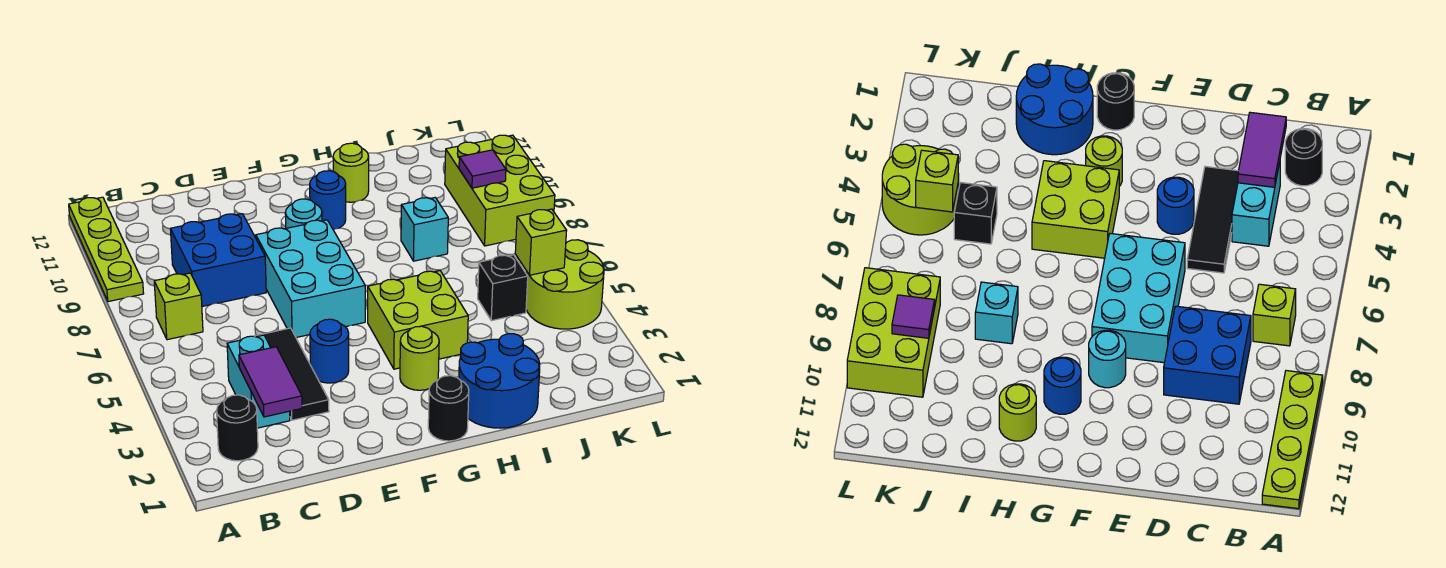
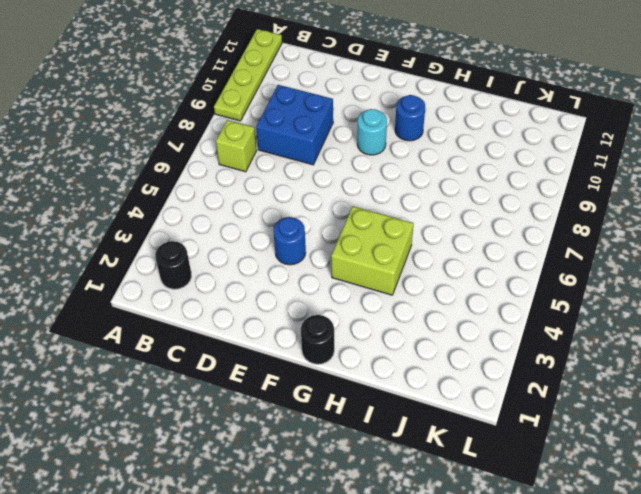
none -> cyan 1x2 brick [227,335,290,428]
none -> black 1x3 tile [255,328,329,420]
none -> cyan 2x3 brick [256,220,365,338]

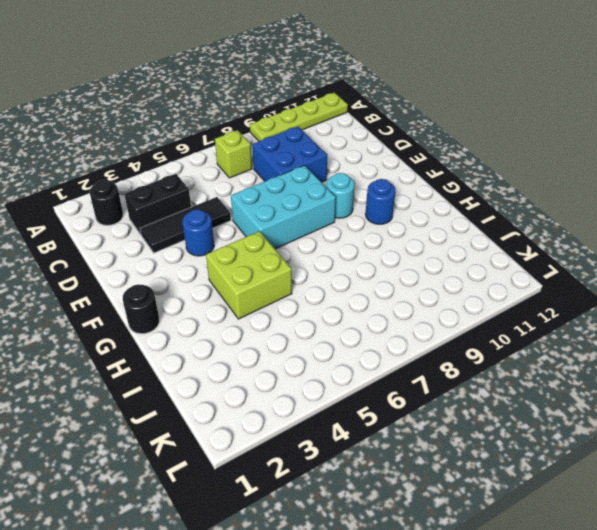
black 1x2 brick [124,174,191,235] -> cyan 1x2 brick [227,335,290,428]
none -> lime 1x1 round brick [400,326,439,390]
none -> blue 2x2 round brick [459,334,540,428]
none -> lime 1x1 round brick [333,143,369,202]

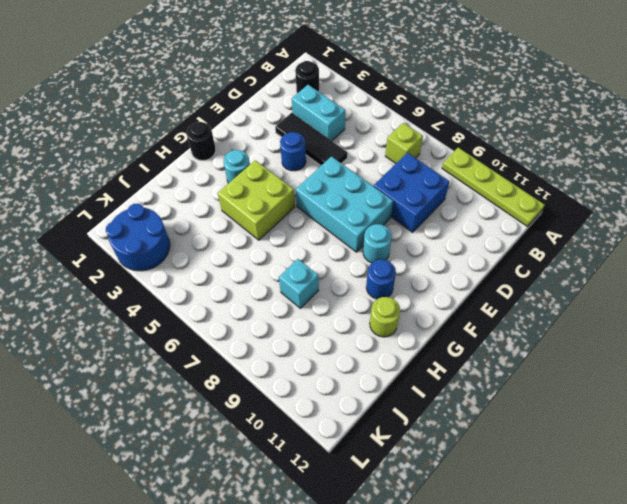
cyan 1x1 round brick [224,150,250,183] -> lime 1x1 round brick [400,326,439,390]
blue 2x2 round brick [106,204,170,271] -> blue 2x2 round brick moved to [459,334,540,428]
none -> black 1x1 brick [478,255,528,321]
none -> lime 2x2 round brick [526,240,604,329]
none -> lime 2x3 brick [445,135,555,246]

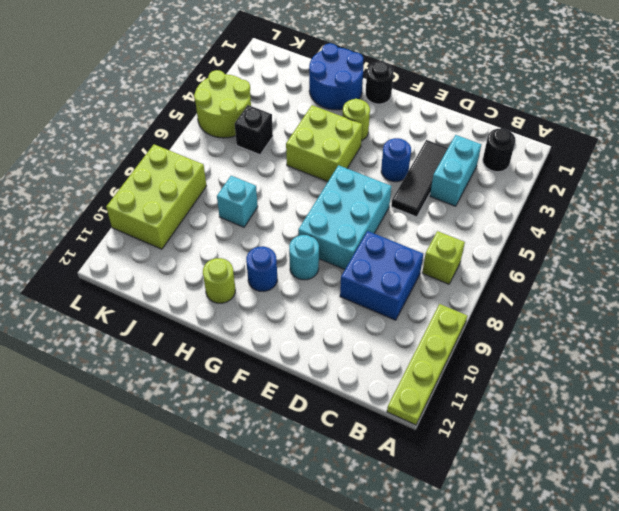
none -> purple 1x2 tile [239,347,302,417]
none -> lime 1x1 brick [515,209,567,275]
none -> purple 1x1 tile [459,150,506,188]

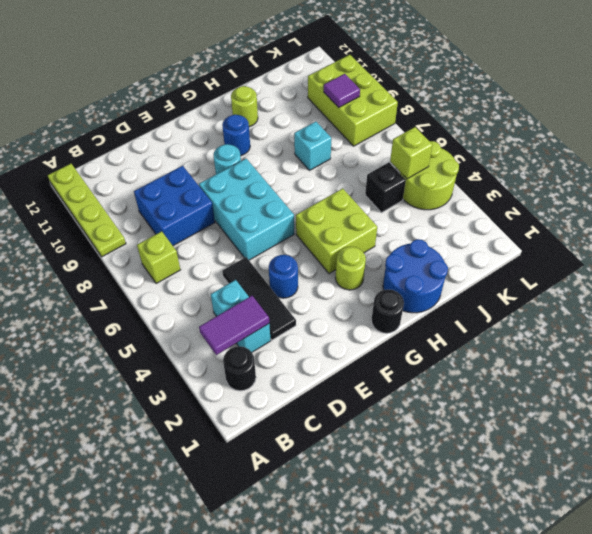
purple 1x2 tile [199,296,269,355] -> purple 1x2 tile turned to [239,347,302,417]

